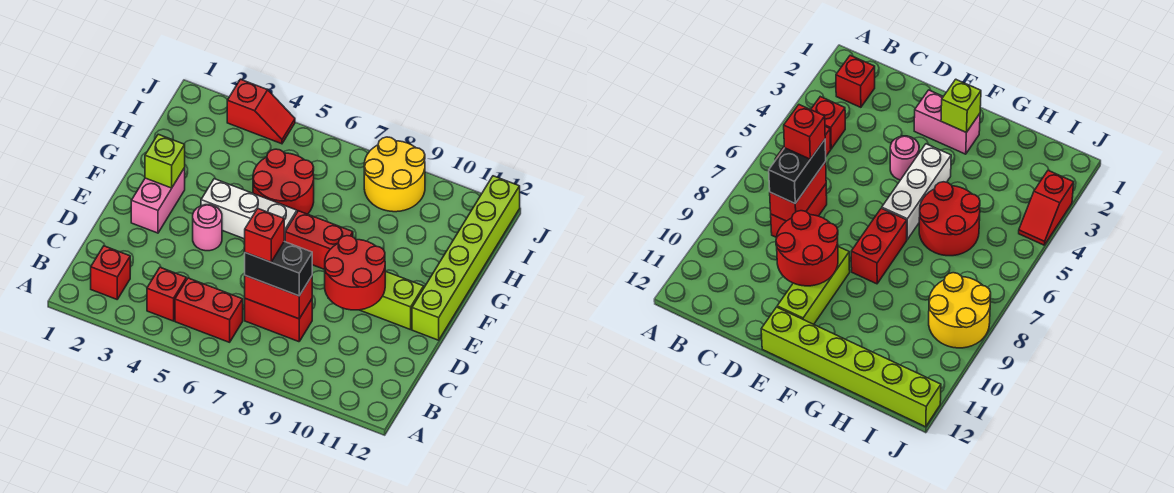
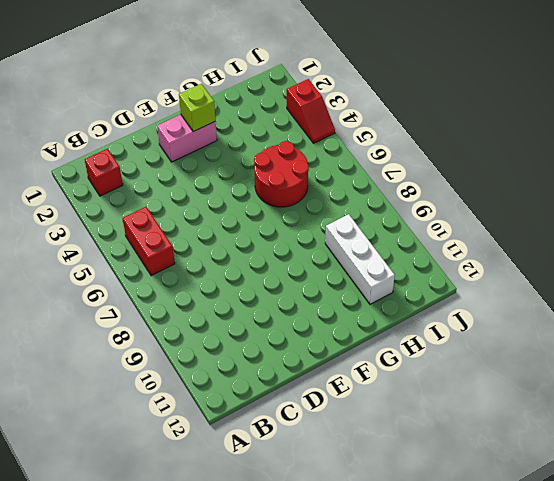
white 1x3 brick [325,214,395,304] -> white 1x3 brick moved to [201,179,297,242]
none -> red 1x1 brick [147,267,186,321]
none -> red 1x2 brick [245,299,312,342]
none -> pink 1x1 round brick [193,205,222,251]

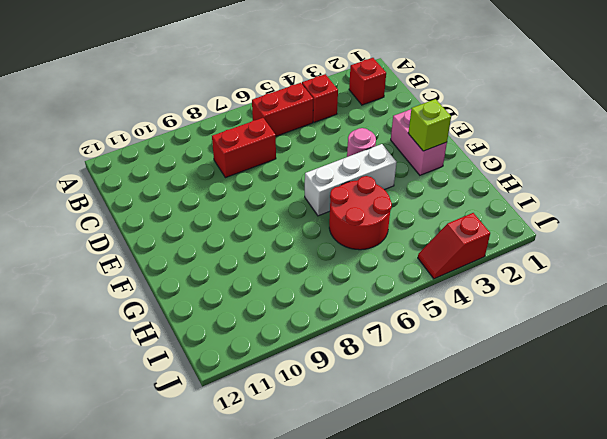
none -> lime 1x3 brick [360,271,424,330]
none -> lime 1x6 brick [412,176,520,340]
none -> red 1x2 brick [285,211,353,269]

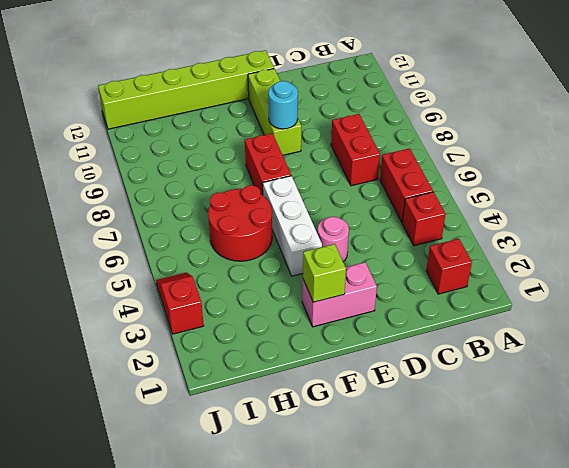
cyan 1x1 round brick [268,81,298,129] -> red 2x2 round brick [325,236,385,310]
none -> yellow 2x2 round brick [364,137,425,212]
none -> red 1x2 brick [245,276,312,319]
none -> black 1x2 brick [245,242,312,296]

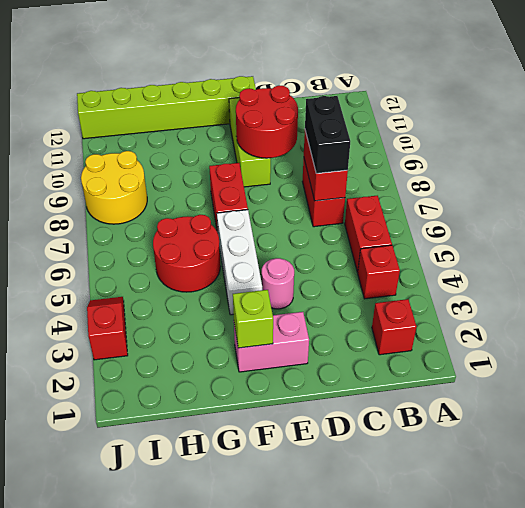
none -> red 1x1 brick [245,208,284,262]

